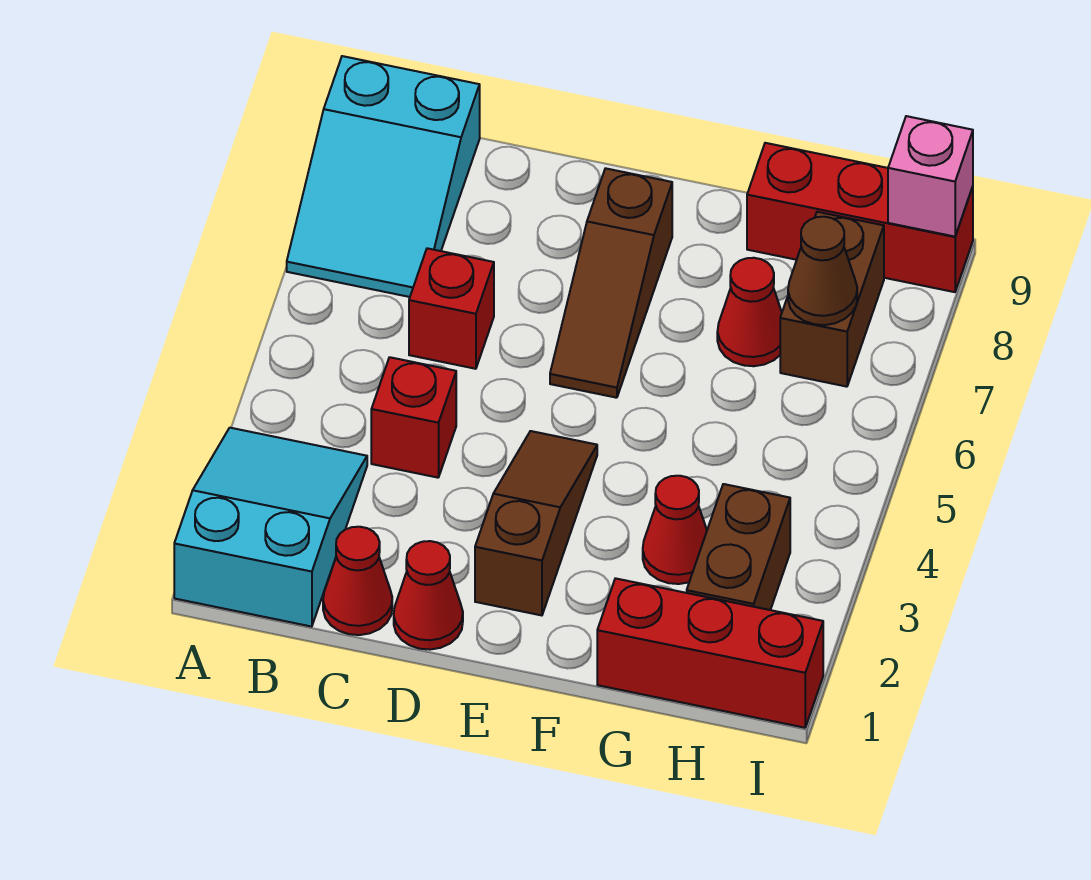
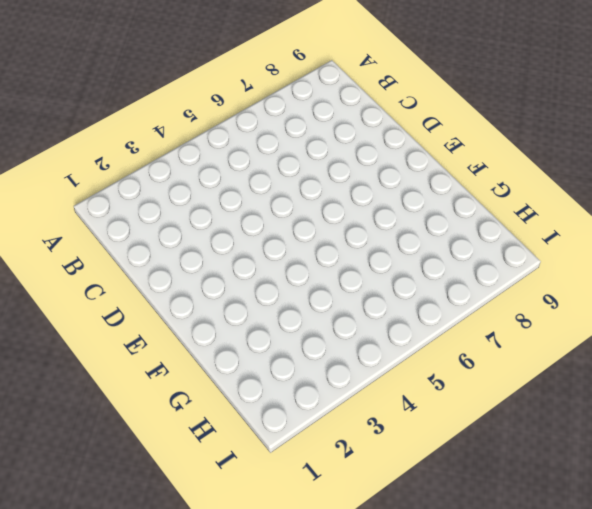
none -> cyan 2x3 slope [174,428,367,627]
none -> cyan 2x3 slope [287,56,480,297]
none -> red 1x1 cone [323,527,392,635]

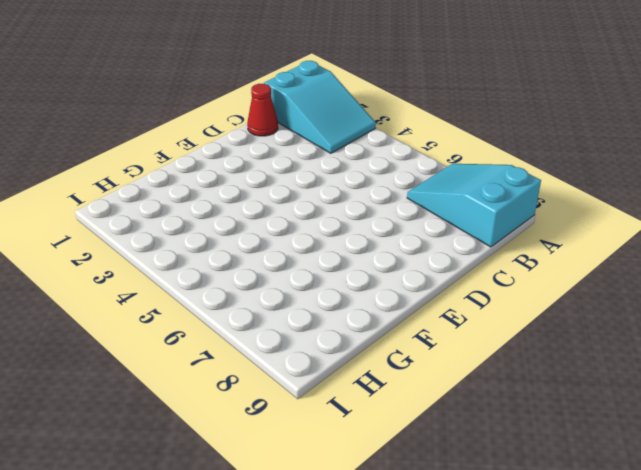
none -> red 1x1 brick [371,357,456,478]
none -> red 1x1 brick [409,248,494,369]
none -> red 1x1 cone [394,541,463,650]

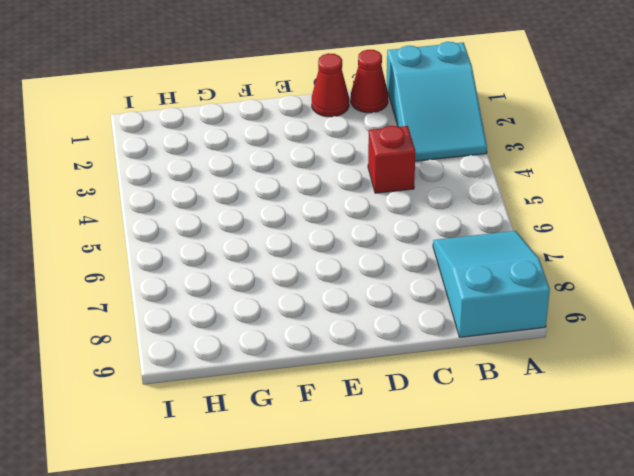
none -> red 1x1 brick [409,248,494,369]
none -> brown 1x3 slope [475,431,597,615]
none -> brown 1x3 slope [550,168,672,398]

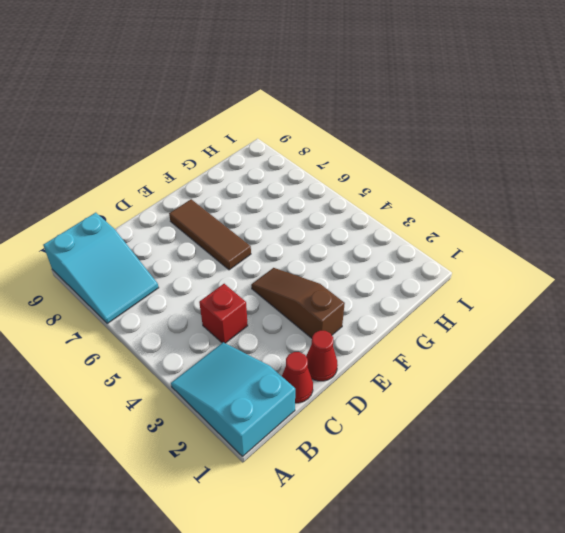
brown 1x3 tile [169,199,251,270] -> brown 1x3 slope [550,168,672,398]
none -> red 1x1 brick [409,248,494,369]
none -> red 1x3 brick [597,578,823,728]
none -> red 1x1 cone [643,476,707,584]

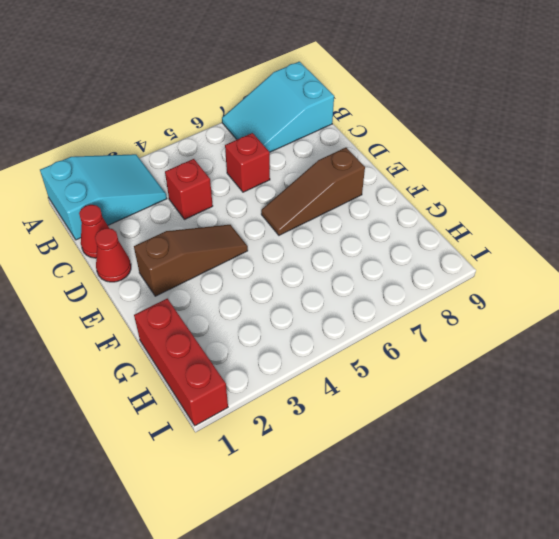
none -> red 1x1 cone [643,476,707,584]
none -> red 1x1 cone [717,258,782,366]
none -> red 1x3 brick [747,143,973,292]

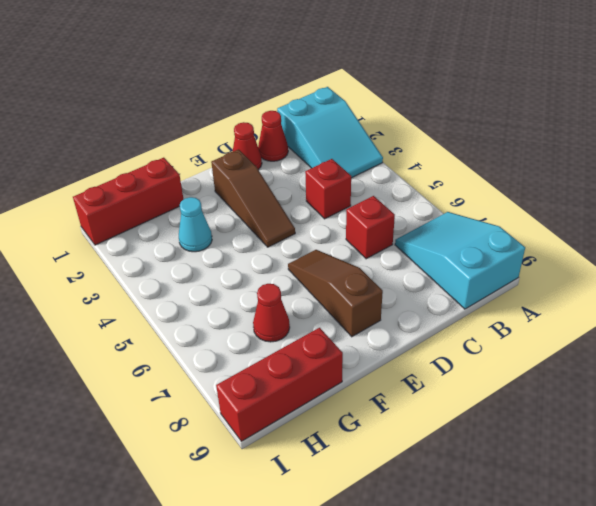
cyan 1x1 cone [179,197,212,252] -> red 1x1 cone [643,476,707,584]
none -> brown 1x2 brick [687,484,790,610]
none -> brown 1x2 brick [780,212,884,387]
none -> brown 1x1 cone [788,217,857,325]

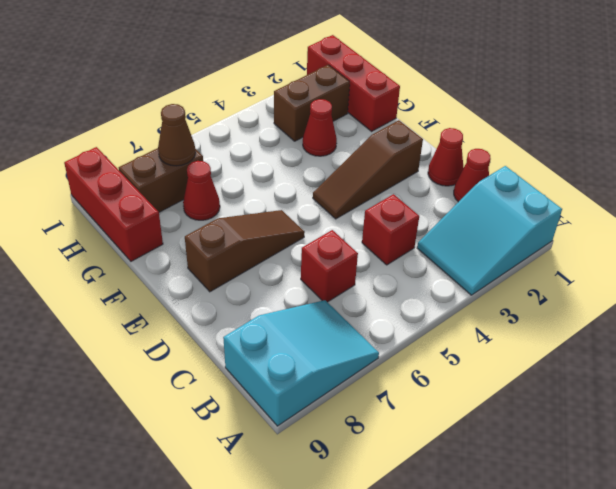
none -> pink 1x1 brick [888,116,973,237]

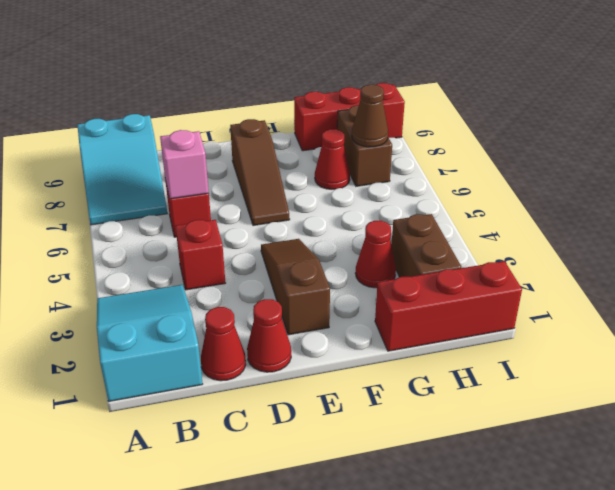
pink 1x1 brick [160,130,209,199] -> pink 1x1 brick moved to [888,116,973,237]

